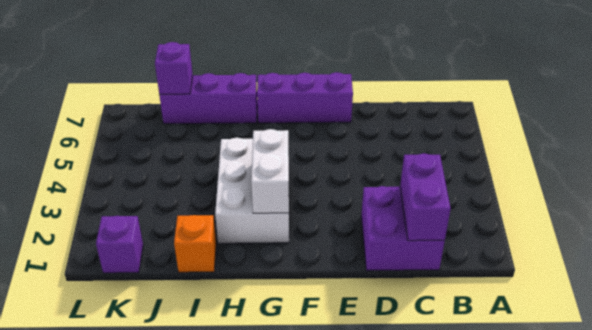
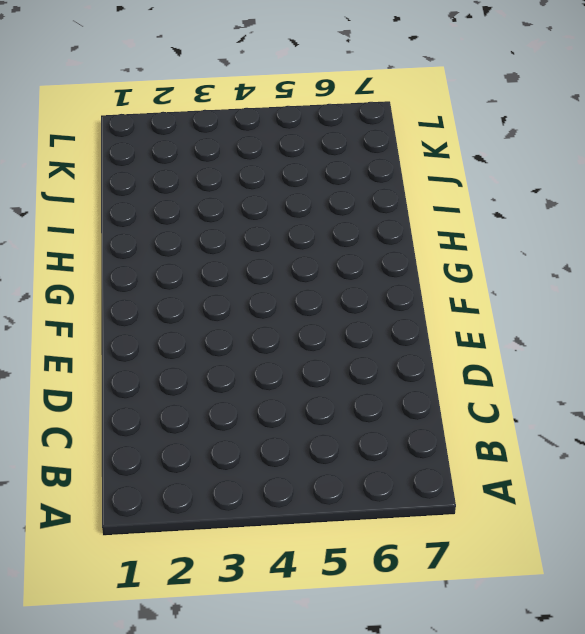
none -> purple 2x2 brick [361,186,445,271]
none -> purple 1x3 brick [257,72,353,123]

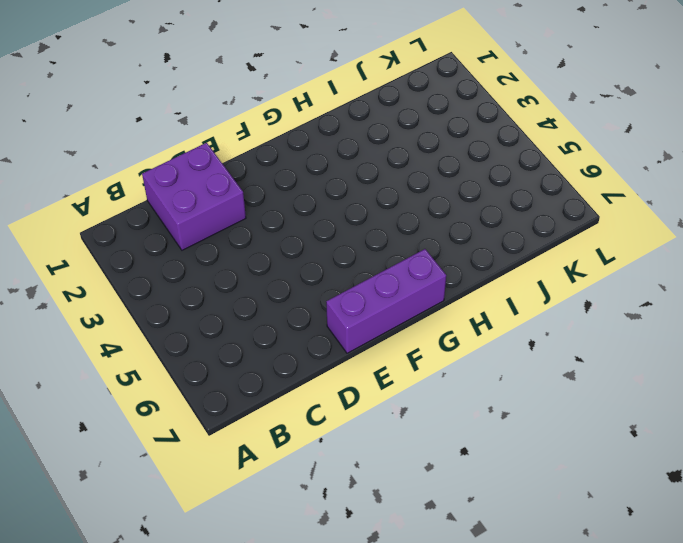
none -> white 2x3 brick [215,138,289,243]
none -> purple 1x3 brick [159,73,257,124]

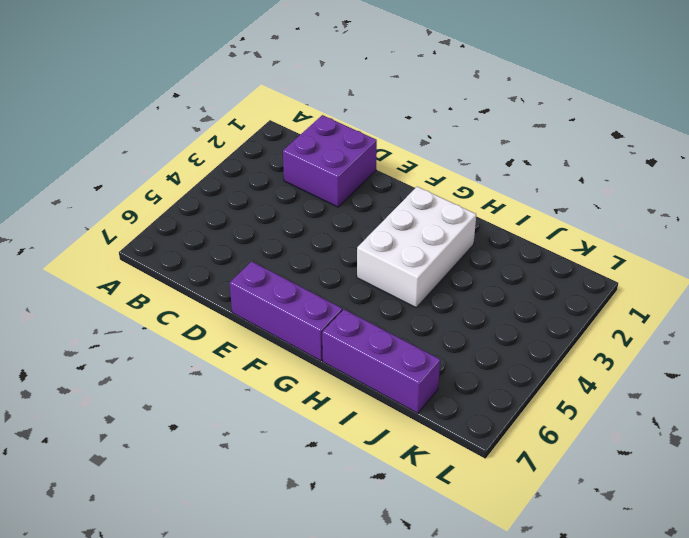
none -> orange 1x1 brick [174,215,216,272]
none -> purple 1x1 brick [96,216,143,273]

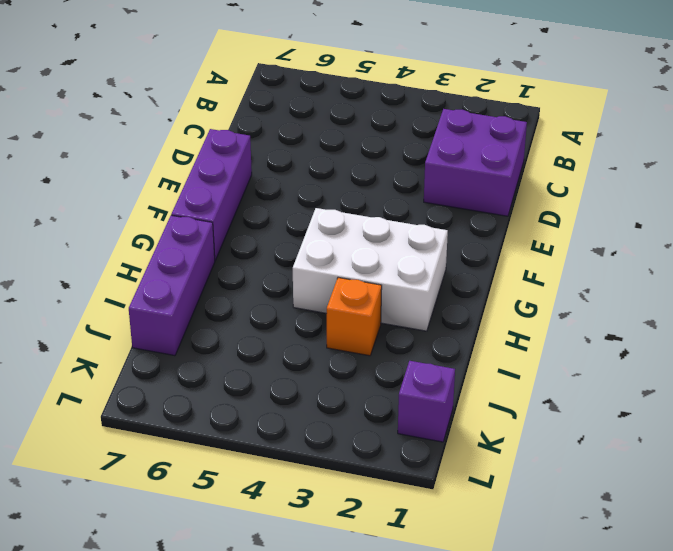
orange 1x1 brick [327,278,382,356] -> orange 1x1 brick moved to [174,215,216,272]
none -> purple 1x2 brick [400,153,451,241]
none -> white 1x2 brick [251,129,289,213]

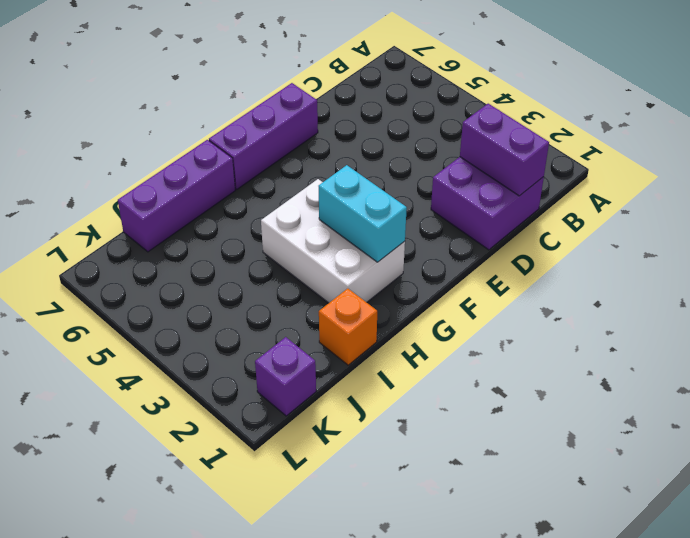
cyan 1x2 brick [319,165,407,262] -> white 1x2 brick [251,129,289,213]
none -> purple 1x1 brick [155,42,193,94]

